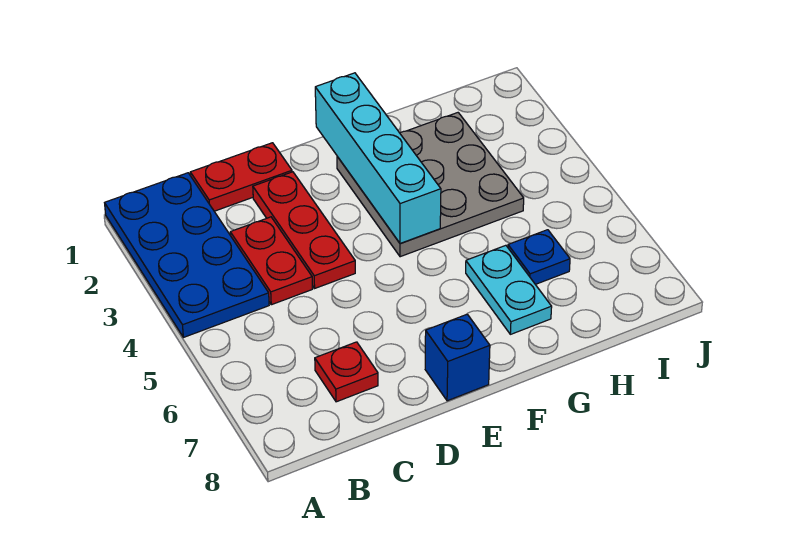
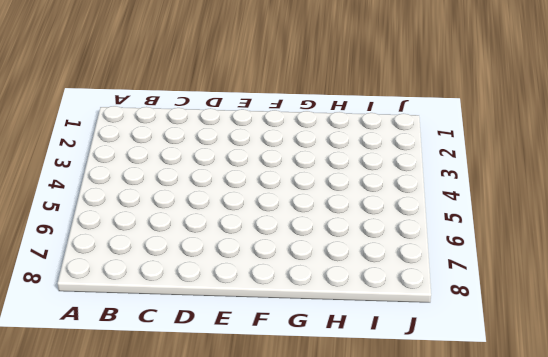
none -> blue 2x4 plate [105,173,269,337]
none -> red 1x2 plate [190,143,292,211]

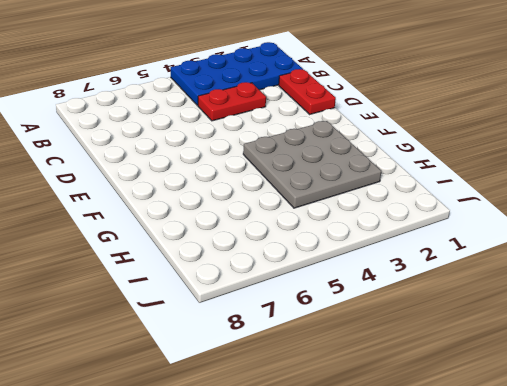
none -> red 1x1 plate [315,342,378,402]
none -> red 1x3 plate [253,172,355,288]

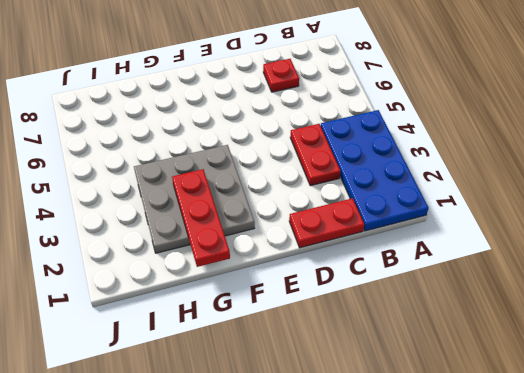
red 1x3 plate [172,169,230,267] -> red 1x3 plate moved to [253,172,355,288]
none -> blue 1x1 brick [425,314,490,401]
none -> cyan 1x2 plate [466,245,552,334]

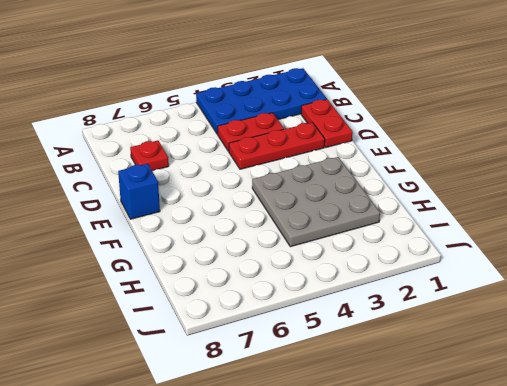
none -> cyan 1x2 plate [466,245,552,334]
none -> blue 1x1 plate [508,230,570,284]

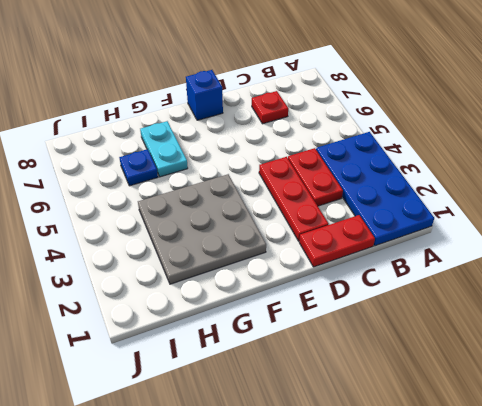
none -> cyan 1x4 brick [315,73,441,243]

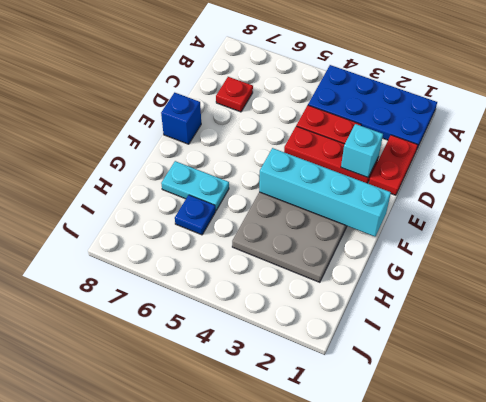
cyan 1x1 brick [341,124,383,177] -> none

